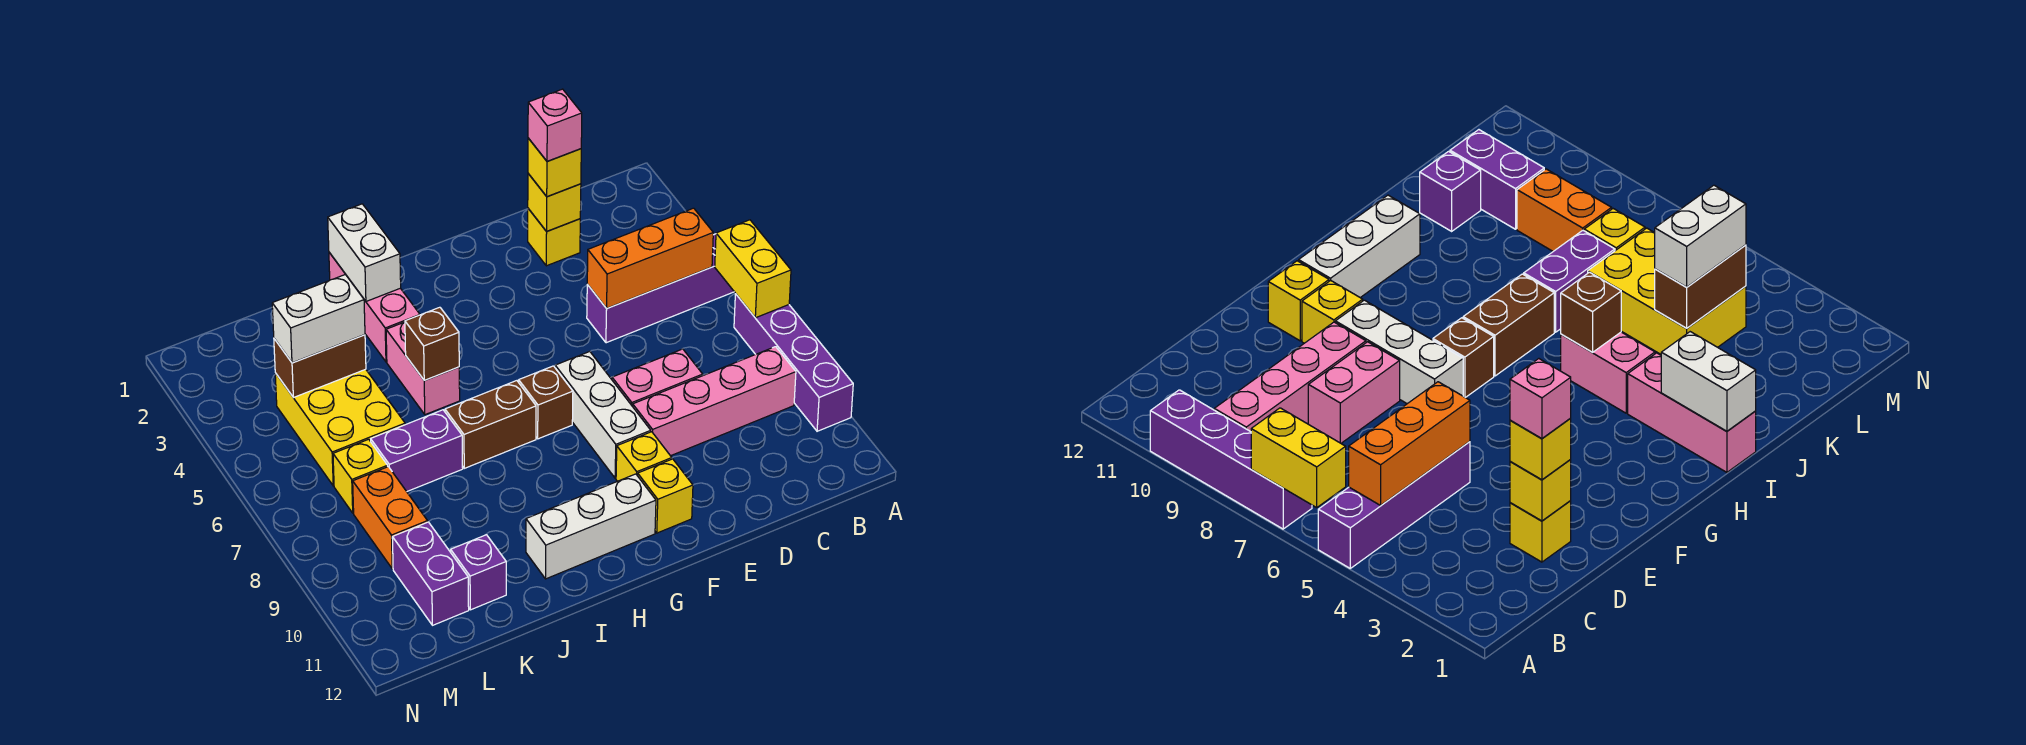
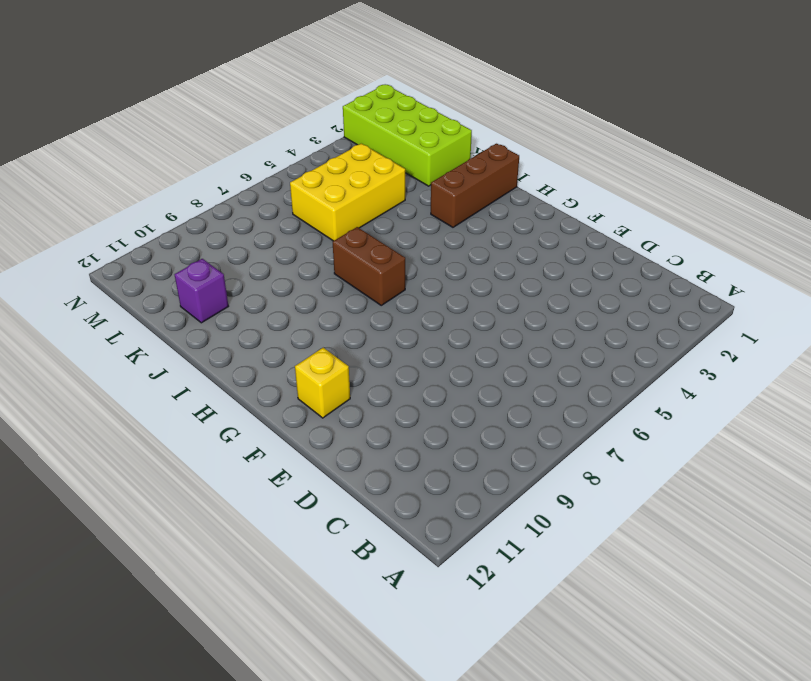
brown 1x3 brick [431,144,519,227] -> pink 1x3 brick [329,252,420,362]
lime 2x4 brick [343,85,472,186] -> none
none -> purple 1x4 brick [587,234,734,343]
none -> purple 1x4 brick [734,294,853,431]
none -> pink 1x4 brick [633,347,796,456]

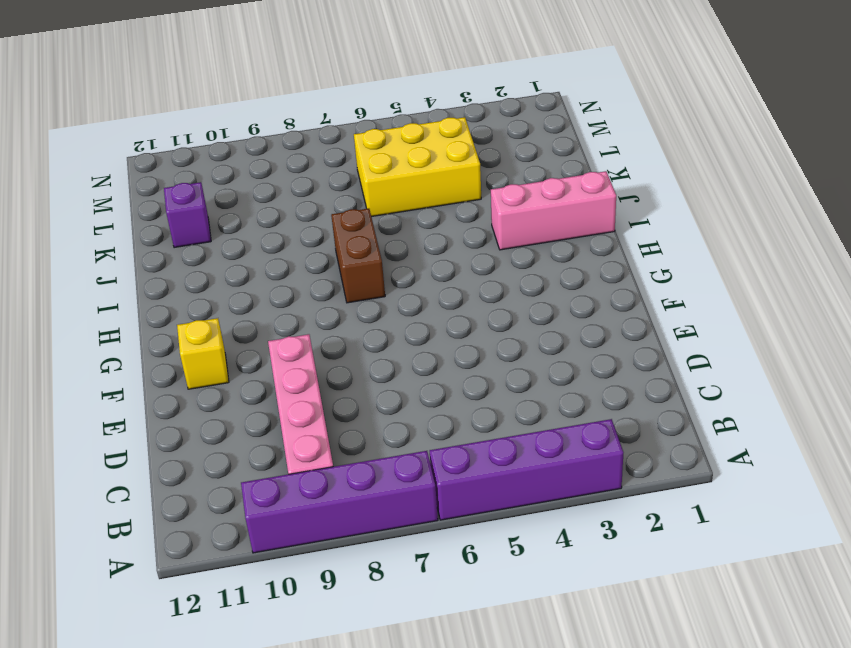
purple 1x4 brick [430,419,623,520] -> purple 1x4 brick turned to [587,234,734,343]
none -> yellow 1x1 brick [528,209,580,266]
none -> pink 1x2 brick [612,349,703,407]
none -> white 1x3 brick [555,352,651,478]

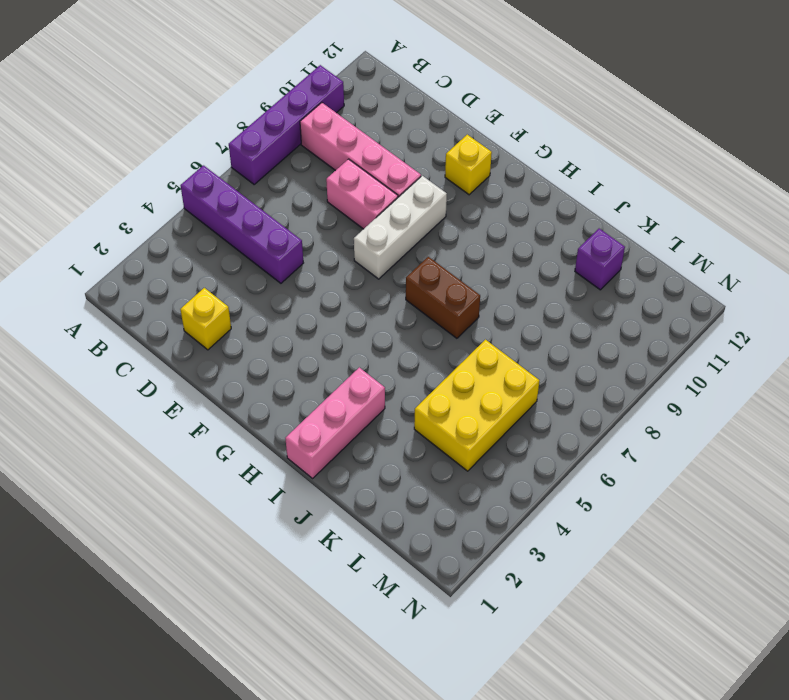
none -> yellow 1x1 brick [616,432,672,481]
none -> brown 1x1 brick [519,366,573,439]
none -> white 1x3 brick [526,474,656,579]

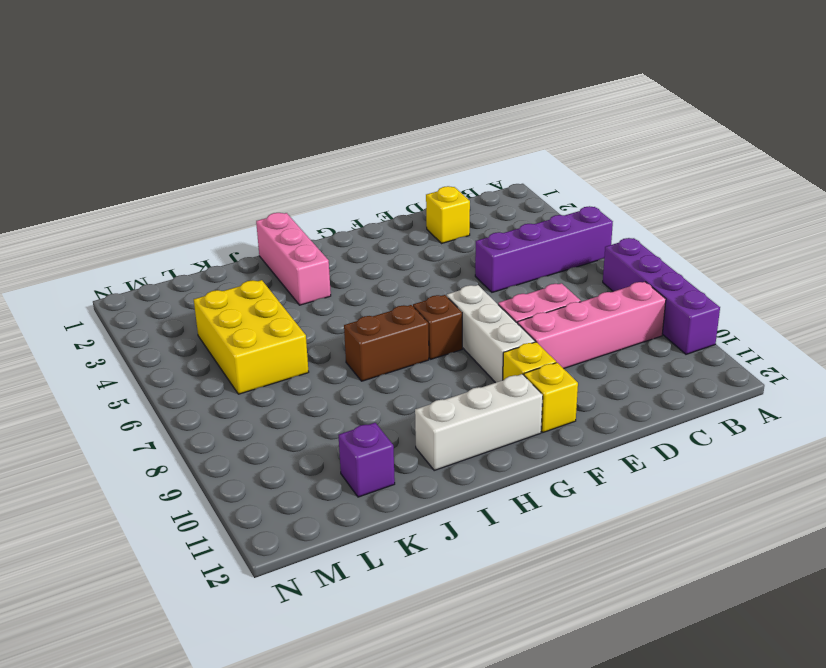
none -> pink 1x2 brick [386,322,460,415]
none -> purple 1x2 brick [371,410,463,491]
none -> yellow 1x1 brick [333,439,388,513]

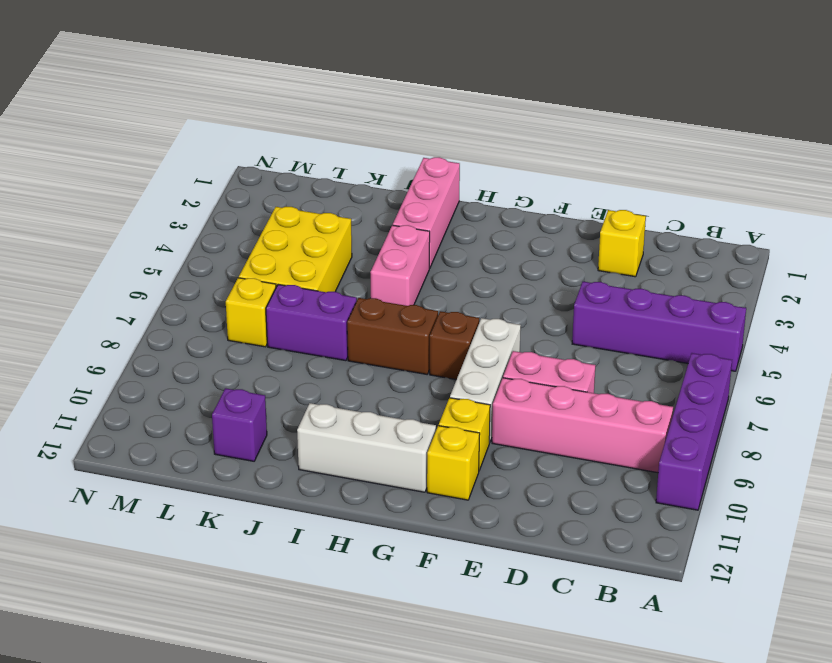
none -> orange 1x2 brick [353,467,428,569]
none -> purple 1x2 brick [392,522,469,625]
none -> yellow 1x2 brick [715,220,791,318]

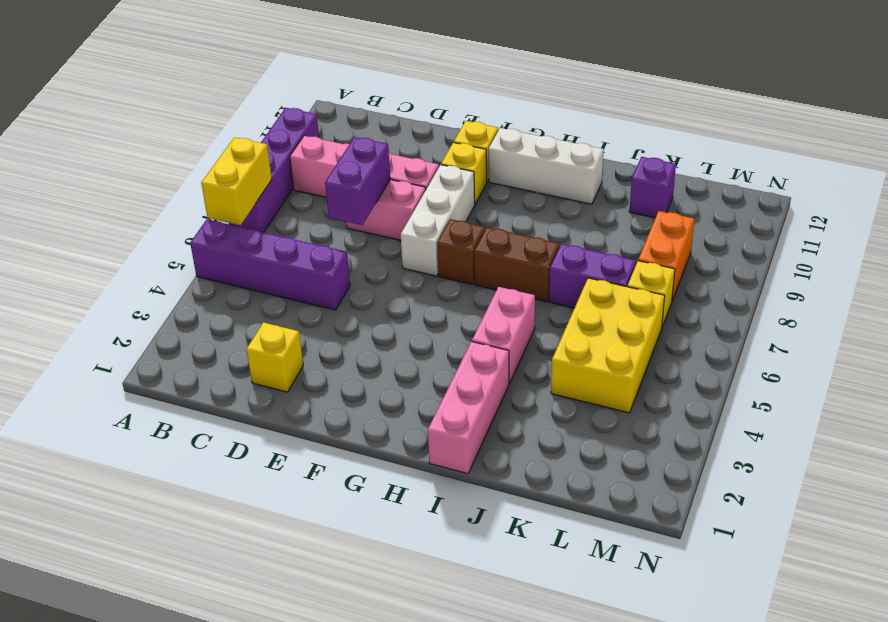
purple 1x2 brick [325,137,390,225] -> purple 1x2 brick moved to [392,522,469,625]
none -> orange 1x3 brick [587,208,713,308]
none -> yellow 1x1 brick [528,174,581,231]
none -> white 1x2 brick [328,204,401,301]

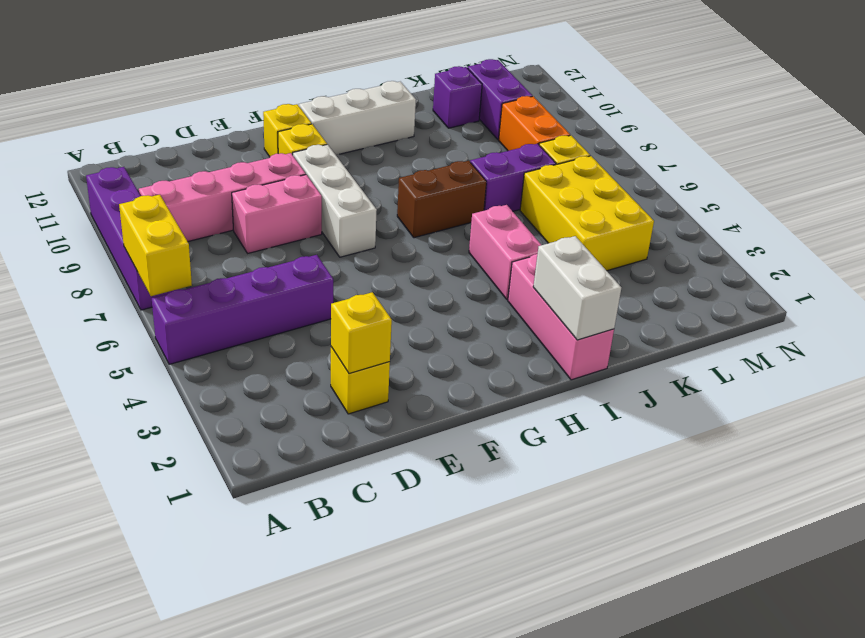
none -> brown 1x1 brick [519,366,573,439]
none -> orange 1x3 brick [587,208,713,308]
none -> brown 1x1 brick [405,307,459,380]

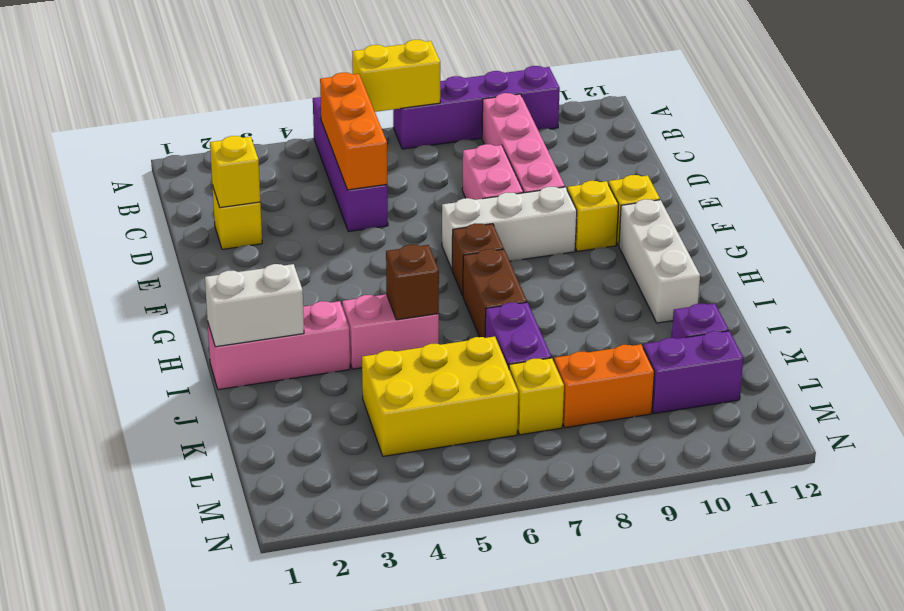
none -> brown 1x2 brick [274,335,366,398]
none -> yellow 1x1 brick [528,138,581,196]
none -> white 1x2 brick [272,274,365,363]

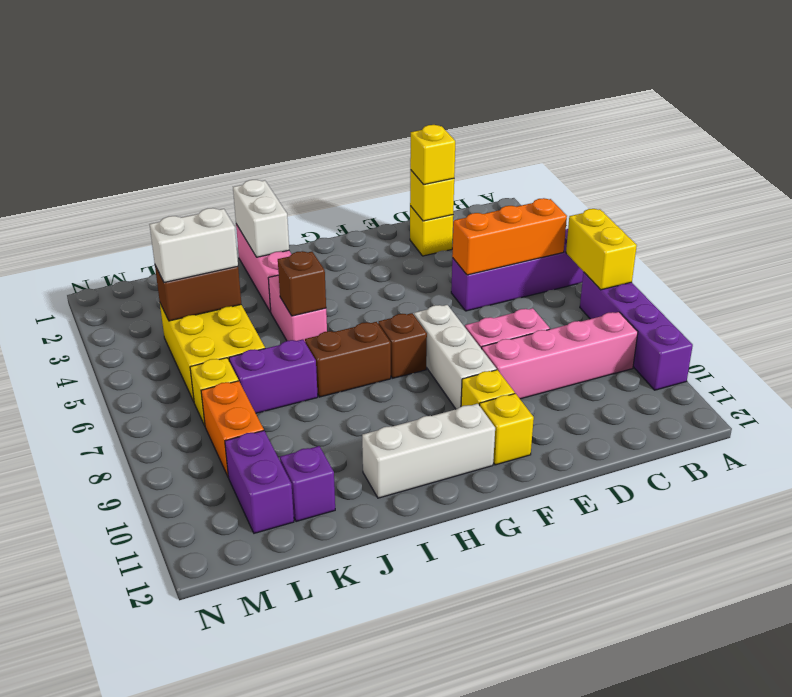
none -> pink 1x1 brick [528,89,582,161]

